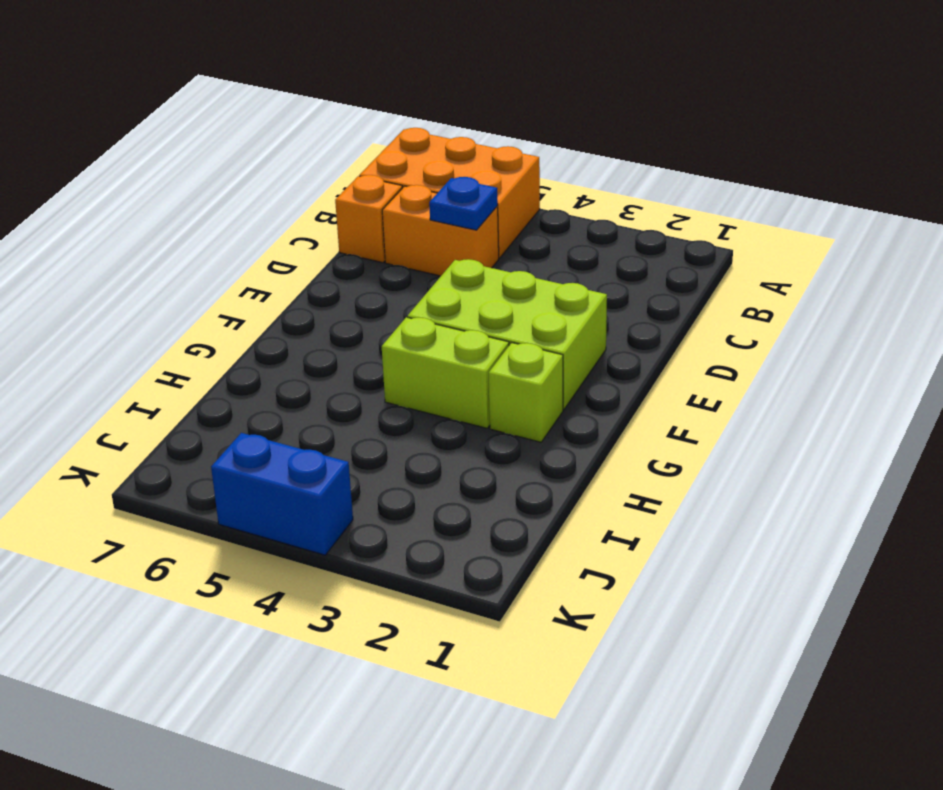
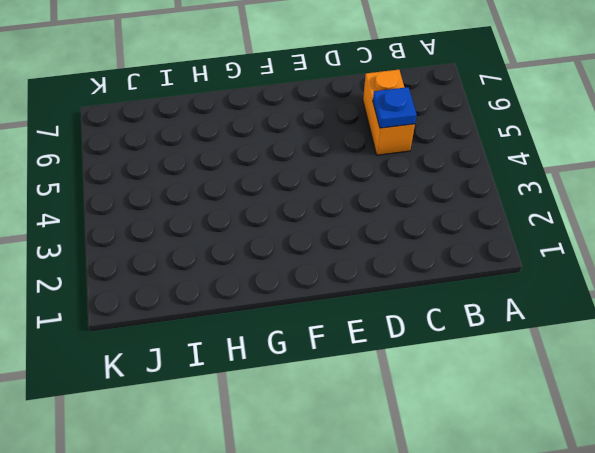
none -> orange 2x3 brick [359,128,540,258]
none -> orange 1x1 brick [335,175,402,263]

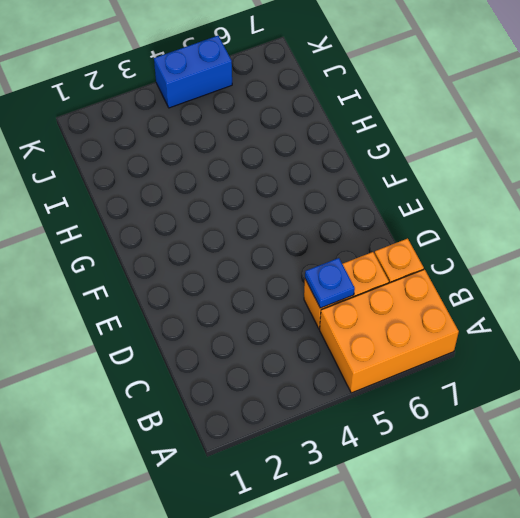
none -> lime 2x3 brick [407,259,607,410]
none -> lime 1x1 brick [489,343,563,442]

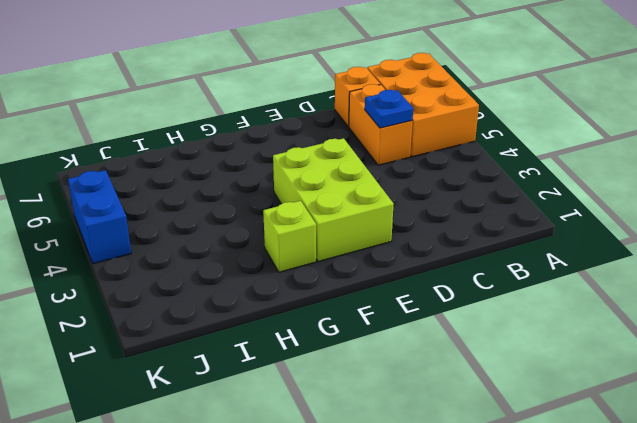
none -> lime 1x2 brick [382,317,509,428]

